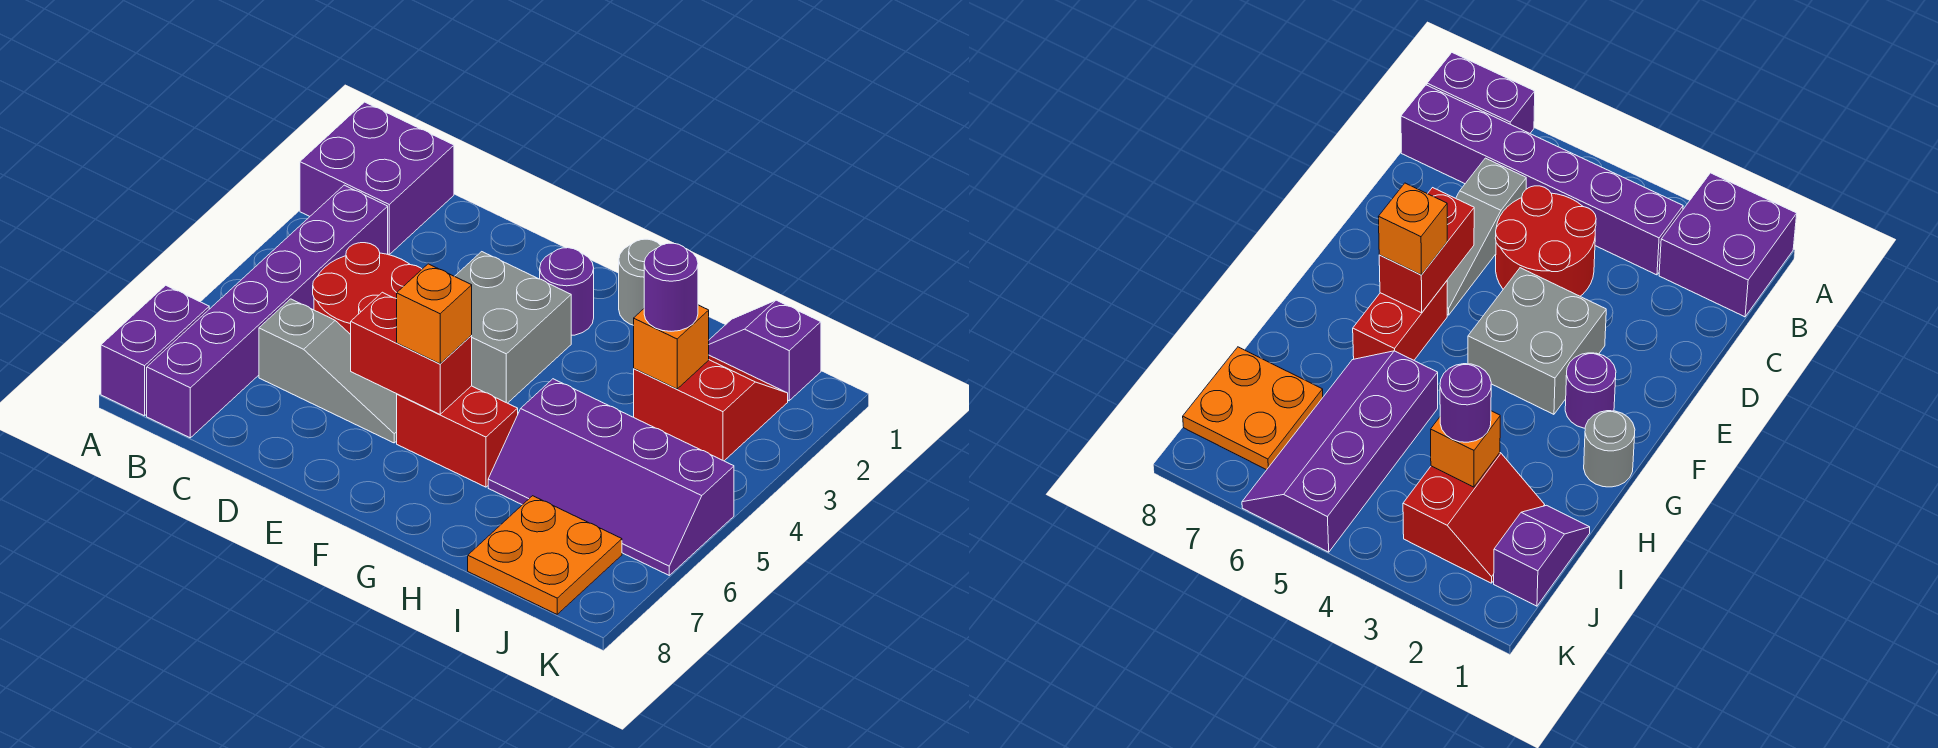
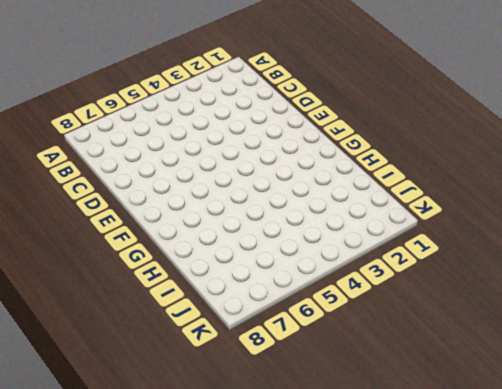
none -> purple 2x2 brick [300,102,454,255]
none -> purple 1x2 brick [101,285,209,416]
none -> purple 1x6 brick [147,185,388,438]

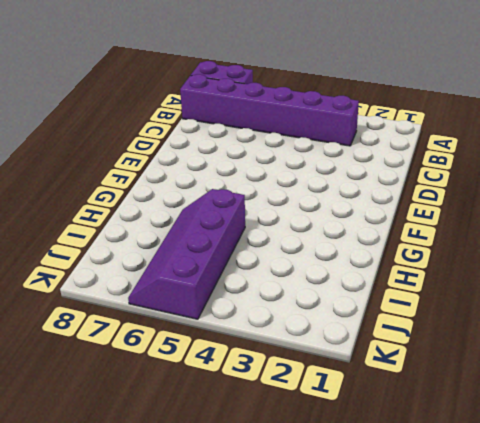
none -> purple 2x2 brick [300,102,454,255]
none -> red 2x2 round brick [313,243,422,335]
none -> grey 1x3 slope [259,299,397,443]

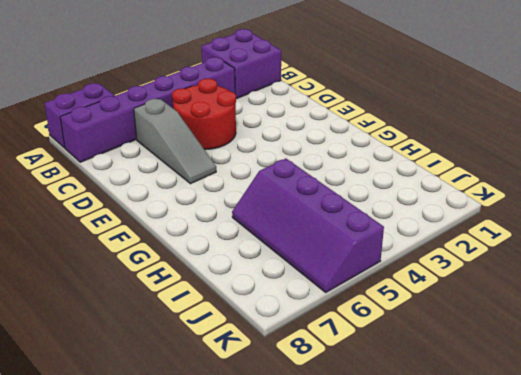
none -> grey 2x2 brick [455,252,571,403]
none -> purple 1x1 round brick [540,248,594,336]
none -> red 1x2 brick [397,386,518,487]

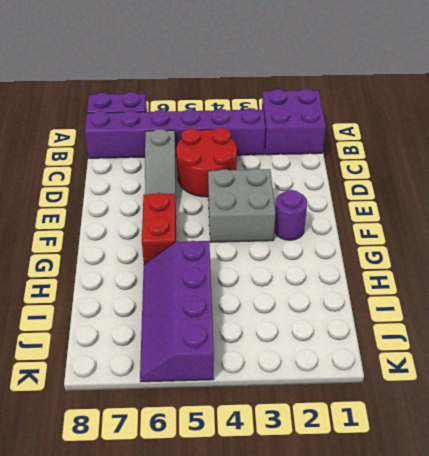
none -> grey 1x1 round brick [619,239,661,325]
none -> purple 1x2 slope [709,300,821,401]
none -> red 2x2 slope [634,355,788,461]

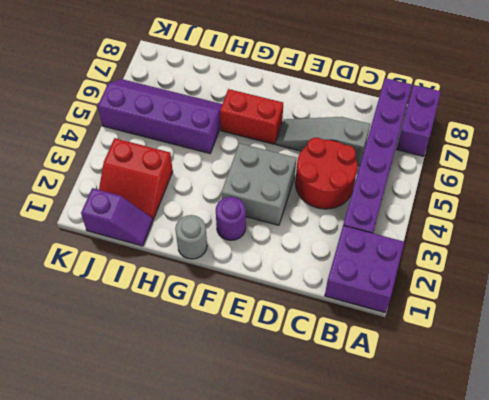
none -> orange 2x2 plate [468,496,622,614]
none -> red 1x2 brick [351,292,472,414]
none -> orange 1x1 brick [634,305,709,389]

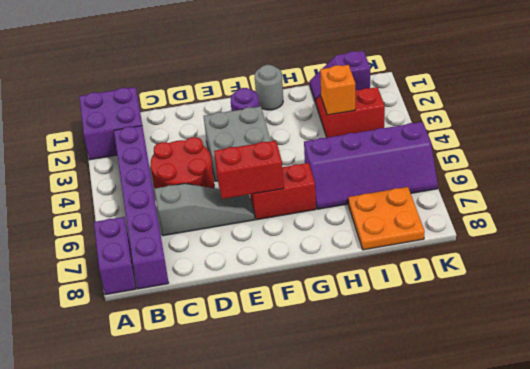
none -> orange 1x1 brick [397,264,472,364]
none -> purple 1x1 round brick [644,243,698,331]

